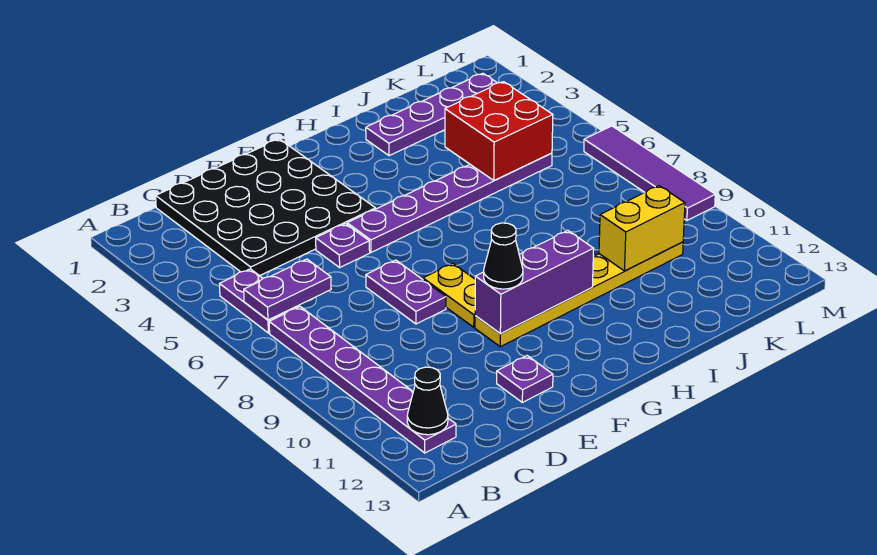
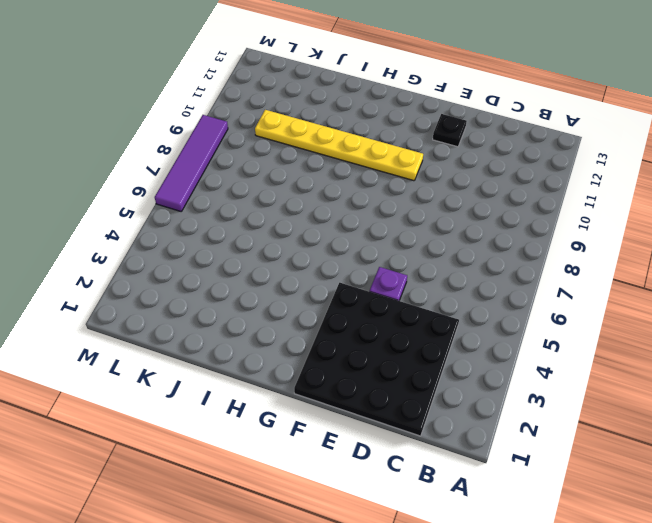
black 1x1 plate [433,114,467,147] -> purple 1x1 plate [497,356,553,402]
none -> purple 1x2 plate [220,269,299,333]
none -> purple 1x6 plate [269,307,456,453]
none -> purple 1x2 plate [366,260,446,324]

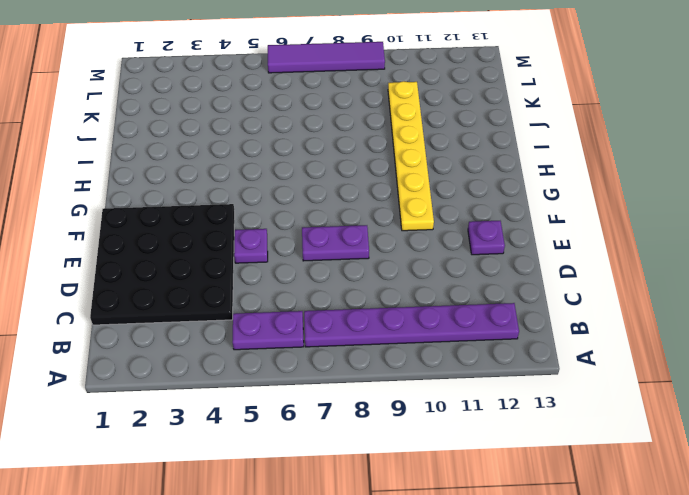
none -> purple 1x6 plate [347,153,552,252]
none -> yellow 1x2 plate [423,263,475,327]
none -> purple 1x4 plate [366,73,497,156]

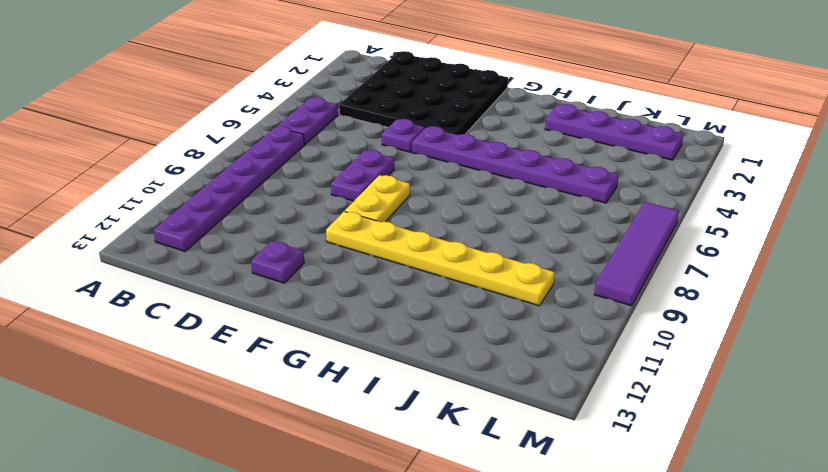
none -> purple 1x2 plate [244,259,331,320]
none -> black 1x1 cone [407,367,448,435]
none -> purple 1x3 brick [475,231,594,334]

